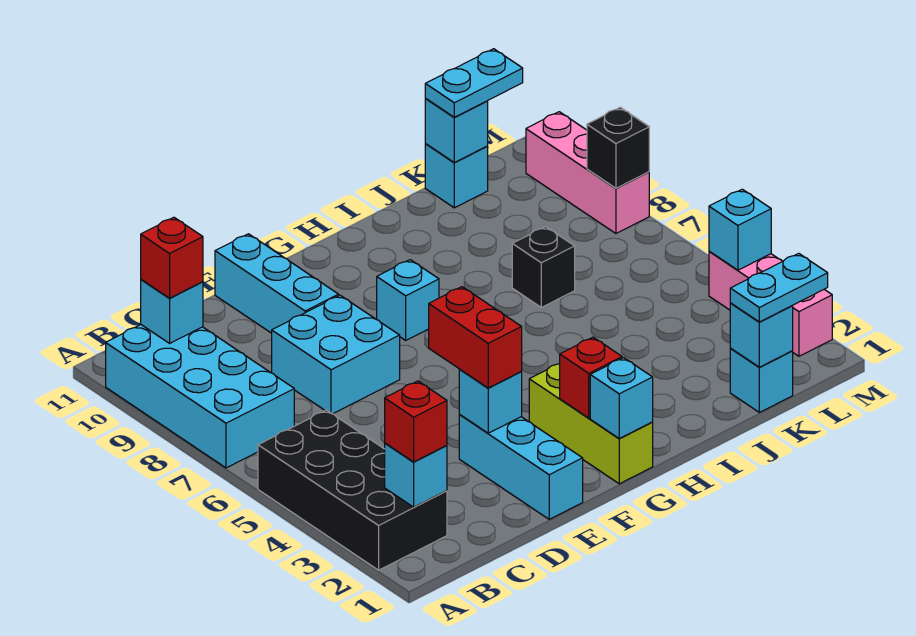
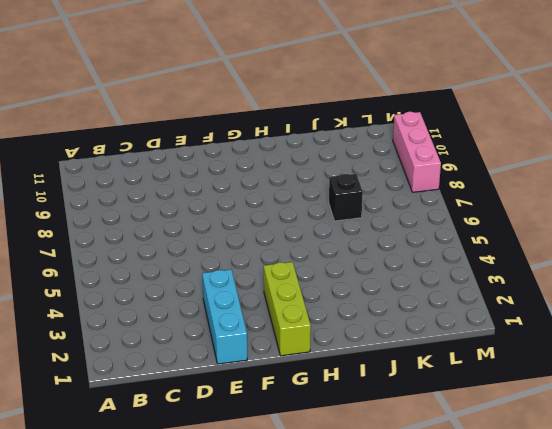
none -> black 2x4 brick [258,410,447,570]
none -> cyan 2x4 brick [106,325,294,468]
none -> cyan 2x2 brick [272,295,400,414]

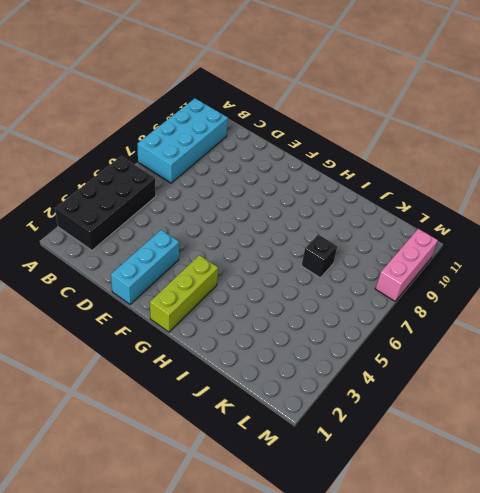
none -> cyan 2x2 brick [272,295,400,414]
none -> cyan 1x3 brick [215,234,339,333]
none -> cyan 1x1 brick [377,260,439,340]

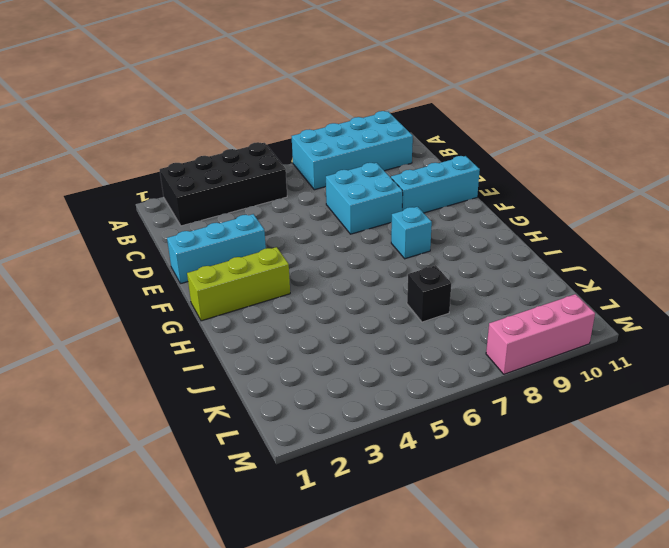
none -> cyan 1x1 brick [730,349,793,412]
none -> cyan 1x1 brick [425,144,488,208]
none -> pink 1x3 brick [709,251,832,356]

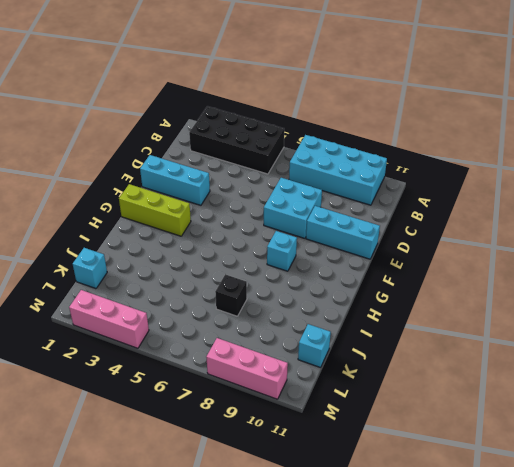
none -> cyan 1x1 brick [385,443,447,507]
none -> cyan 1x1 brick [141,280,203,343]
none -> cyan 1x1 brick [459,369,522,433]

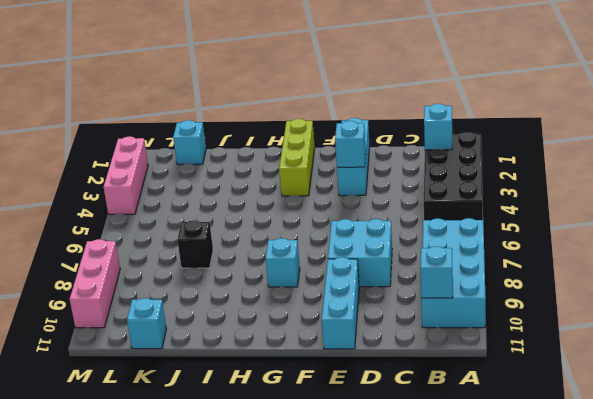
none -> cyan 1x1 brick [590,358,653,438]
none -> red 1x1 brick [560,337,622,418]
none -> cyan 1x1 brick [730,303,793,367]

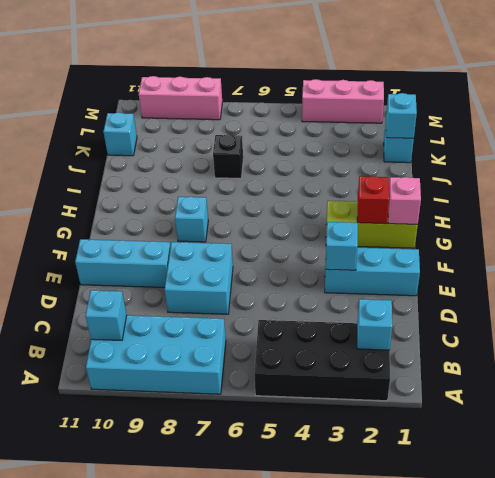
pink 1x1 brick [388,177,421,224] -> cyan 1x1 brick [590,358,653,438]
none -> cyan 1x1 brick [425,98,488,163]
none -> cyan 1x1 brick [709,189,771,270]
none -> black 1x1 brick [587,107,649,188]

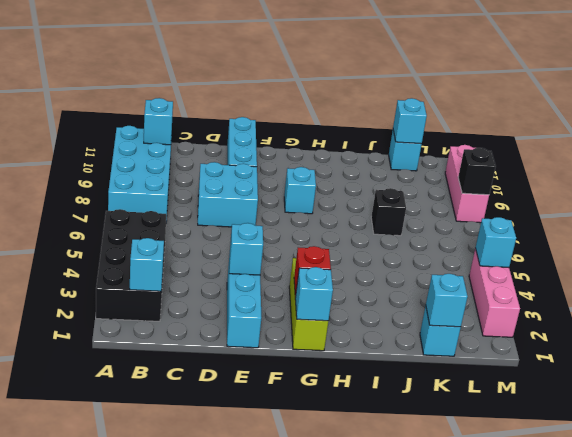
none -> red 1x1 brick [385,381,447,462]
none -> red 1x1 brick [141,217,203,298]
none -> red 1x2 brick [429,287,522,388]

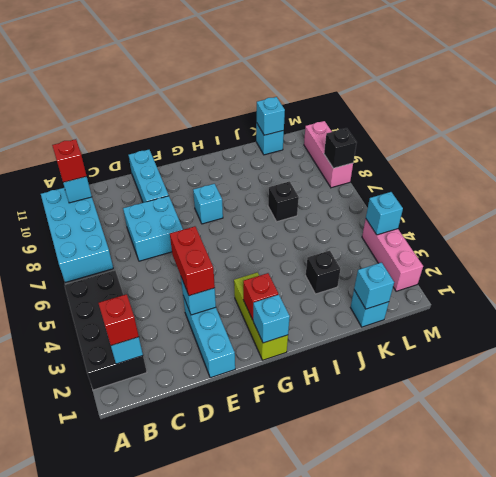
black 1x1 brick [306,251,340,294] -> none
none -> cyan 1x2 plate [730,253,828,322]
none -> cyan 1x2 plate [425,49,523,117]

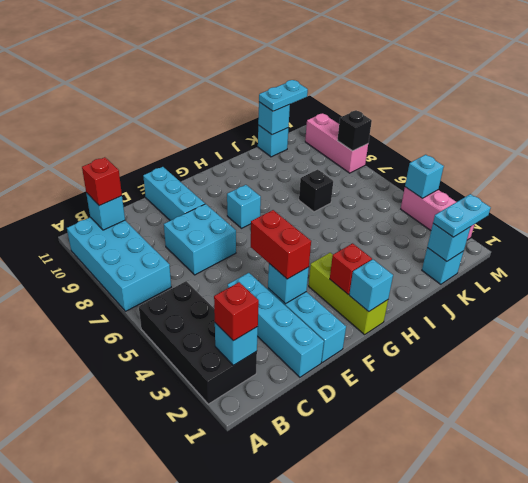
cyan 1x4 brick [228,273,324,377] -> none

